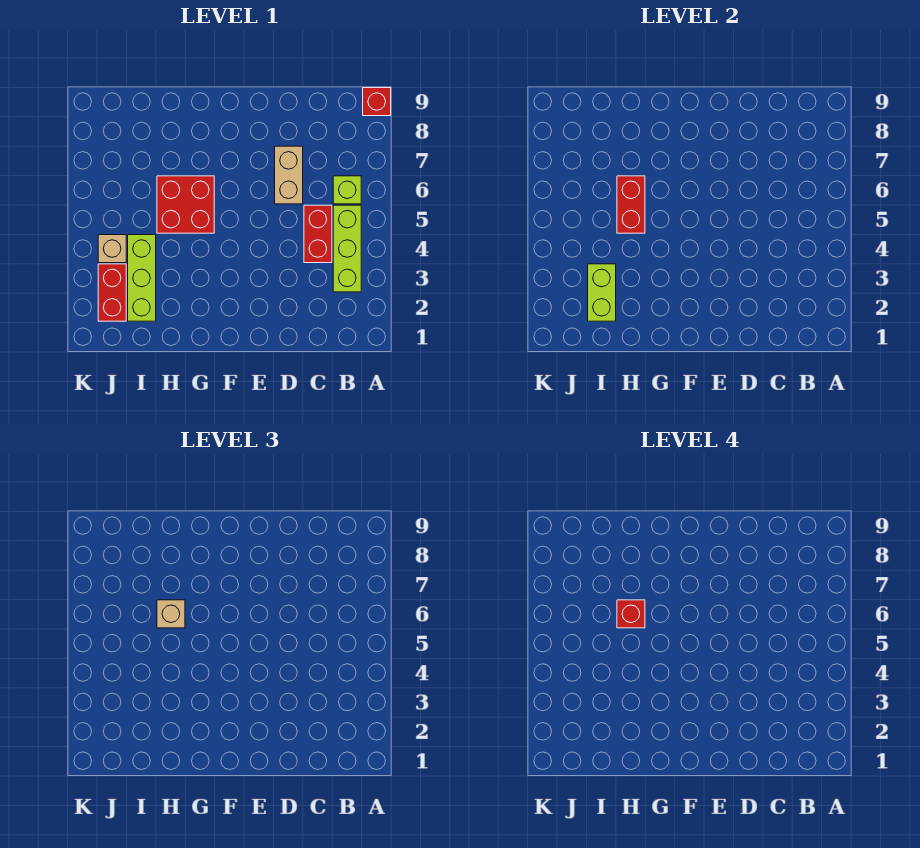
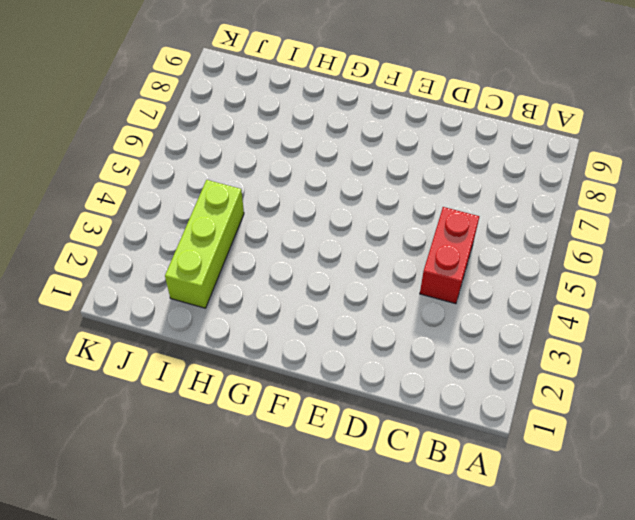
none -> red 1x1 brick [363,88,391,116]
none -> lime 1x3 brick [333,205,361,292]
none -> lime 1x1 brick [333,176,361,204]

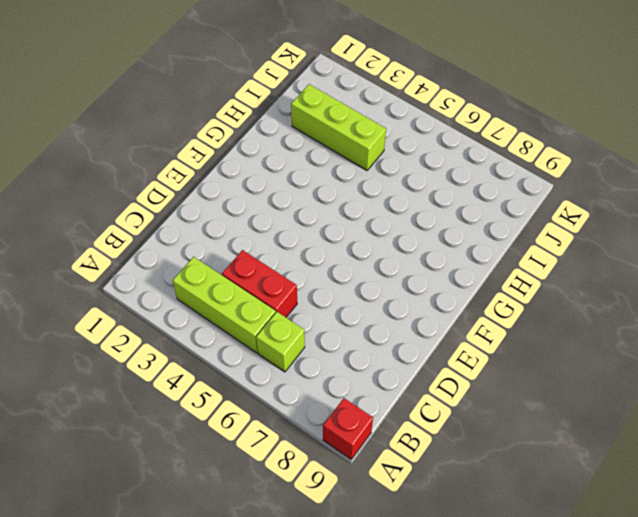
none -> tan 1x2 brick [275,146,303,204]
none -> red 2x2 brick [157,176,214,233]
none -> red 1x2 brick [98,264,126,321]

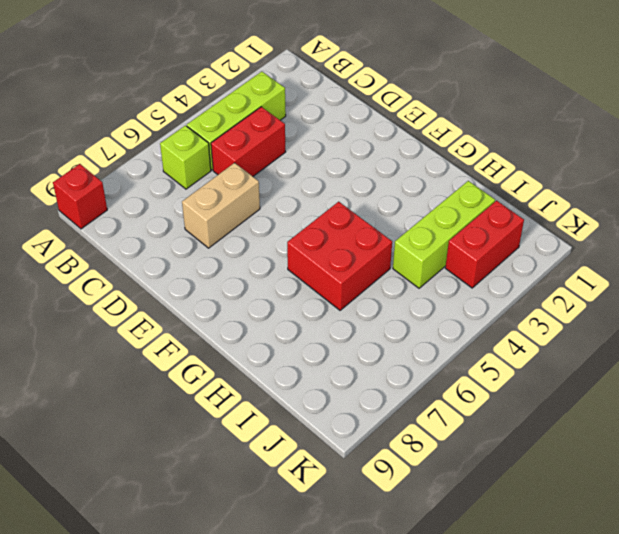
none -> tan 1x1 brick [98,235,126,263]
none -> red 1x2 brick [617,176,645,233]
none -> lime 1x2 brick [588,264,616,321]

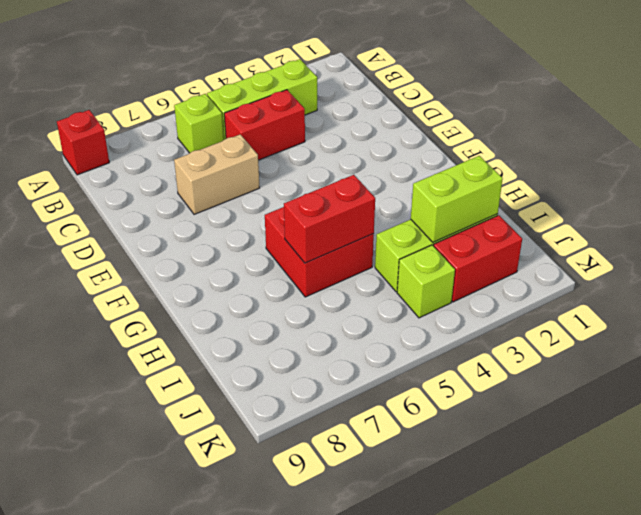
lime 1x1 brick [397,245,455,318] -> tan 1x1 brick [98,235,126,263]
none -> tan 1x1 brick [157,600,185,628]
none -> red 1x1 brick [617,600,645,628]

